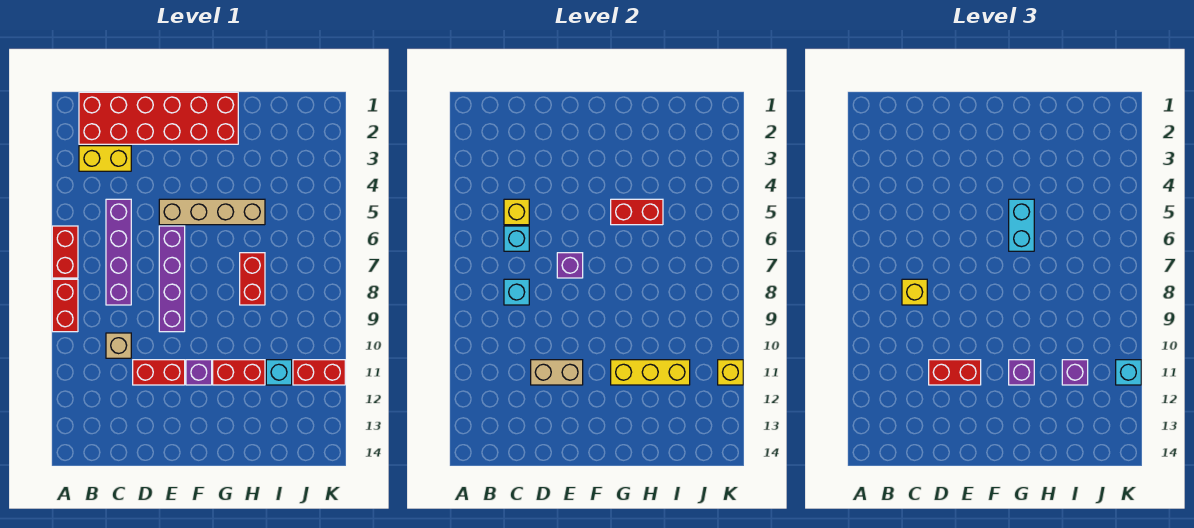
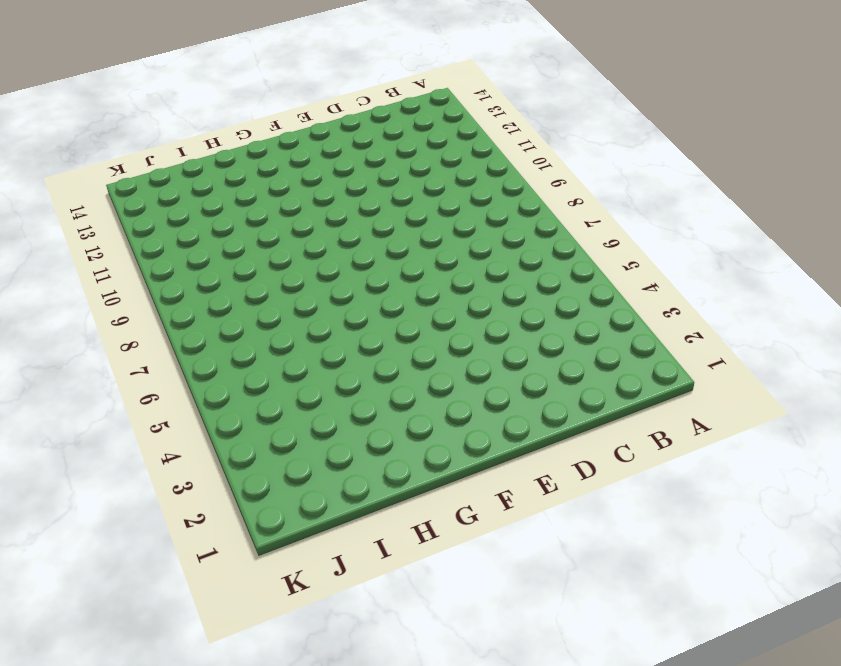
none -> red 1x2 brick [52,226,78,278]
none -> red 1x2 brick [52,279,78,332]
none -> red 2x6 brick [79,92,238,144]

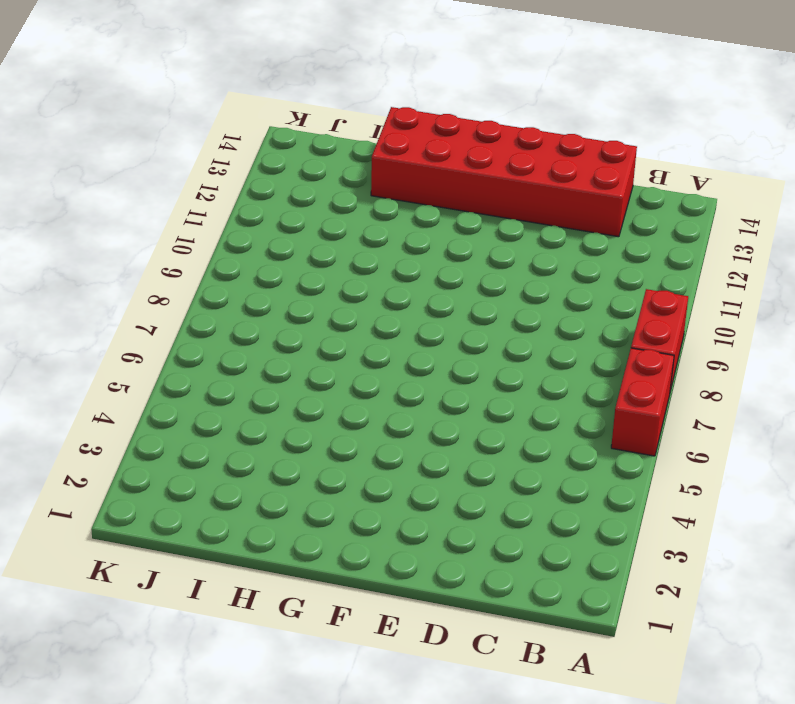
red 2x6 brick [371,107,637,237] -> red 2x6 brick moved to [79,92,238,144]
none -> yellow 1x2 brick [79,146,131,171]
none -> purple 1x4 brick [106,199,131,305]
none -> tan 1x1 brick [106,333,131,358]

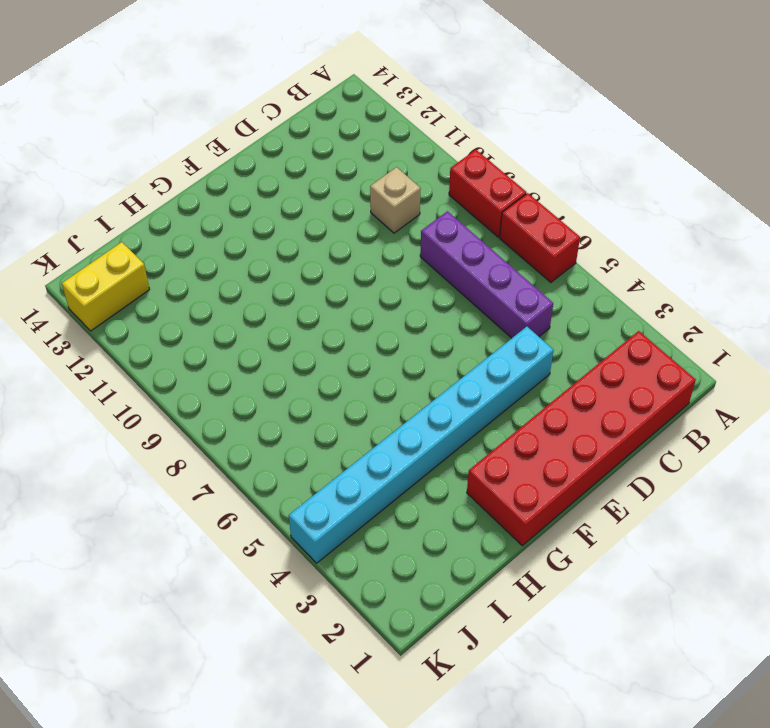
cyan 1x8 brick [289,327,554,563] -> none
yellow 1x2 brick [62,242,149,331] -> yellow 1x2 brick moved to [79,146,131,171]
none -> red 1x2 brick [133,360,185,385]
none -> tan 1x4 brick [159,199,265,225]
none -> purple 1x4 brick [159,226,185,332]

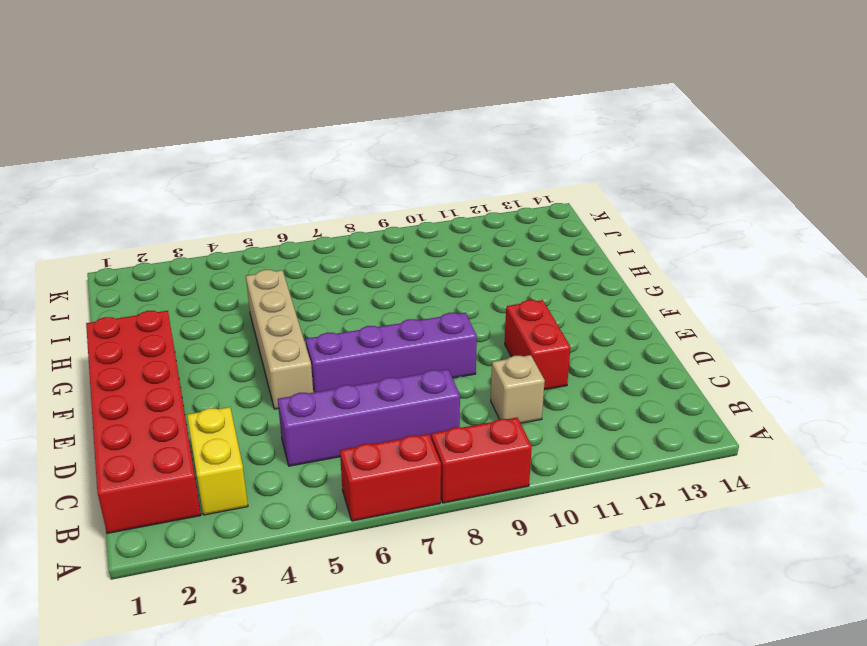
none -> purple 1x1 brick [186,360,212,385]
none -> red 1x2 brick [213,360,265,385]
none -> red 1x2 brick [240,253,265,305]

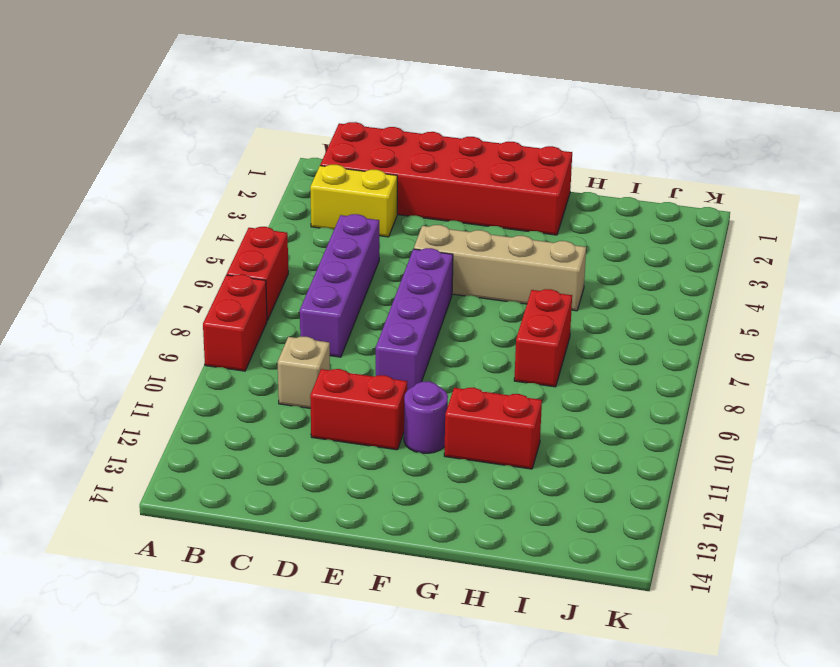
purple 1x1 round brick [404,381,448,453] -> purple 1x1 brick [186,360,212,385]
none -> cyan 1x1 brick [266,360,292,385]
none -> red 1x2 brick [293,360,345,385]
none -> yellow 1x1 brick [504,199,529,225]

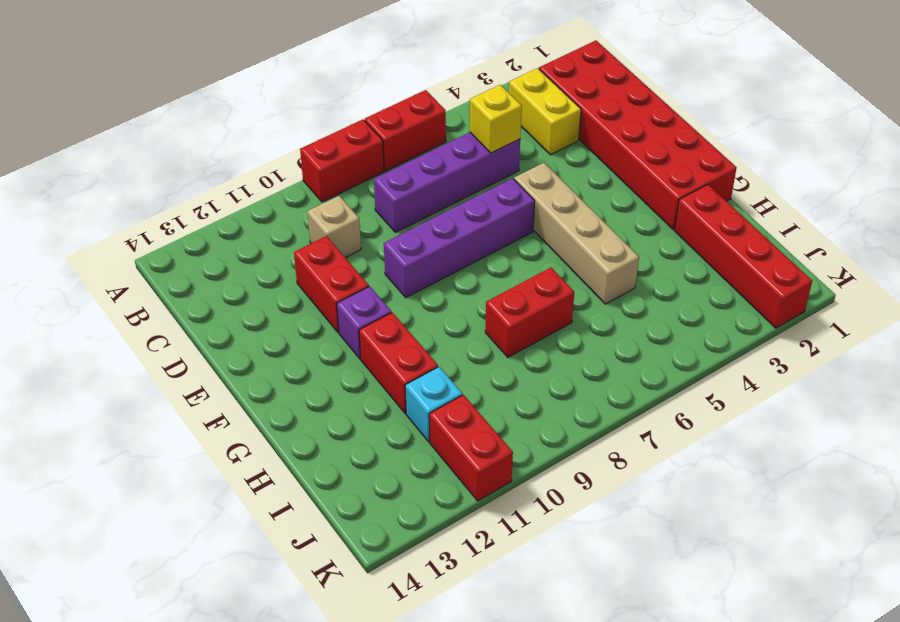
red 1x4 brick [675,184,812,328] -> none
none -> cyan 1x1 brick [504,226,529,251]
none -> cyan 1x1 brick [504,279,529,305]
none -> tan 1x2 brick [531,360,583,385]

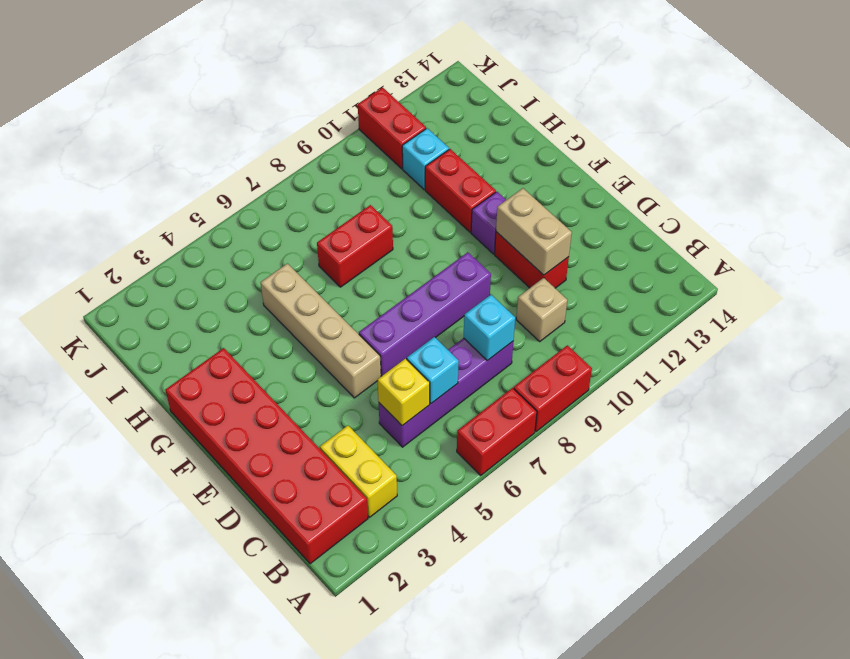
none -> purple 1x1 brick [557,253,583,278]
none -> red 1x2 brick [611,199,663,225]
none -> yellow 1x3 brick [611,360,690,385]

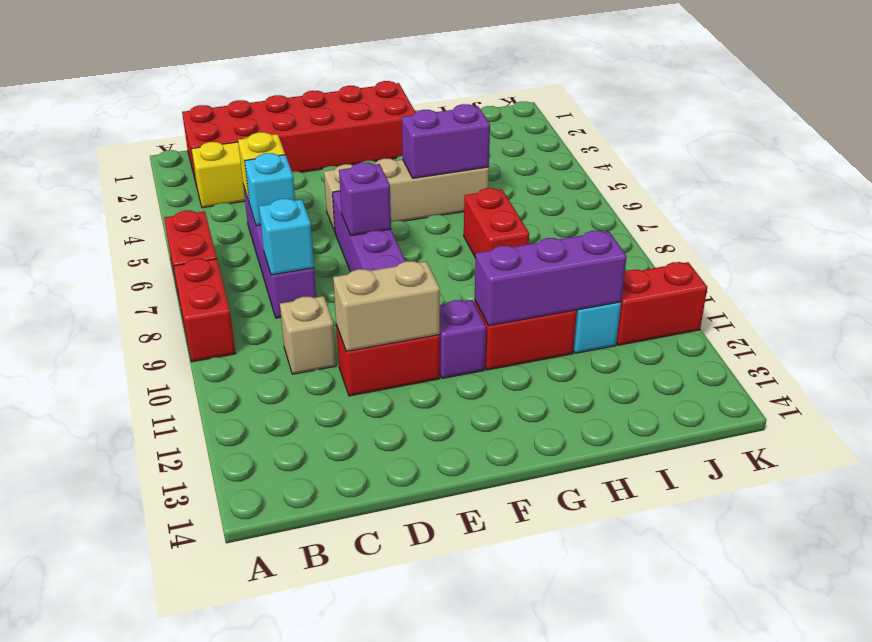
purple 1x2 brick [402,104,490,178] -> red 1x2 brick [611,199,663,225]
purple 1x3 brick [475,231,627,326] -> yellow 1x3 brick [611,360,690,385]
none -> yellow 1x1 brick [718,360,743,385]
none -> yellow 1x1 brick [902,279,927,305]
none -> red 1x2 brick [929,360,981,385]

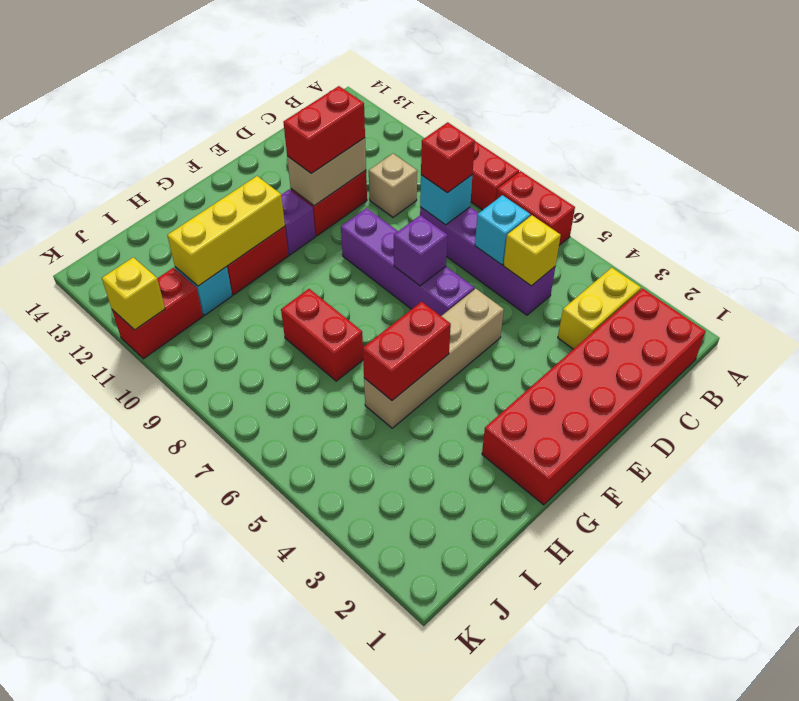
red 1x1 brick [421,122,475,193] -> yellow 1x1 brick [902,279,927,305]
none -> cyan 1x2 brick [1009,199,1034,251]
none -> purple 1x1 brick [1009,360,1034,385]
none -> purple 1x1 brick [1062,360,1088,385]

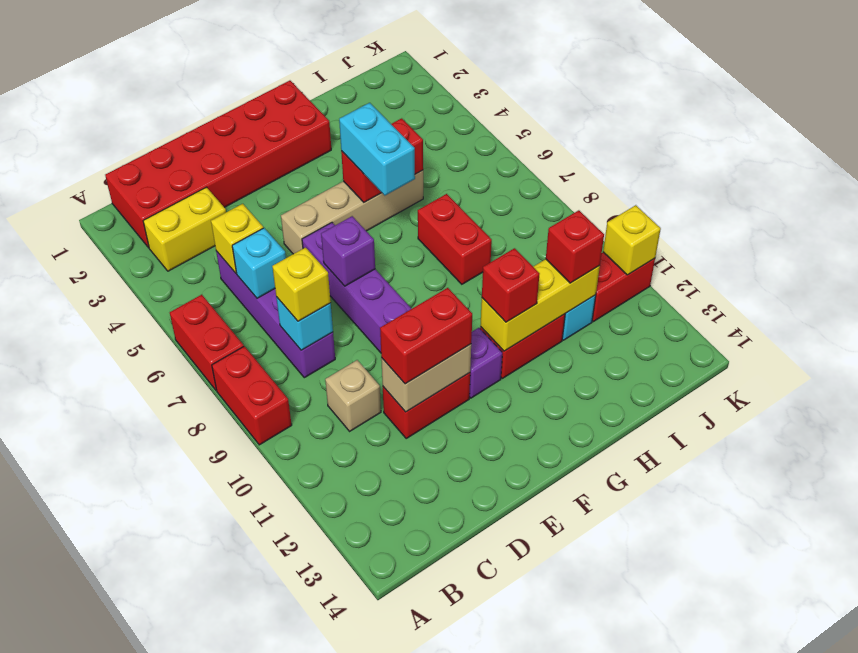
red 1x1 brick [482,248,539,322] -> purple 1x1 brick [1009,360,1034,385]
red 1x1 brick [546,210,604,283] -> purple 1x1 brick [1062,360,1088,385]
none -> cyan 1x1 brick [1116,360,1141,385]

